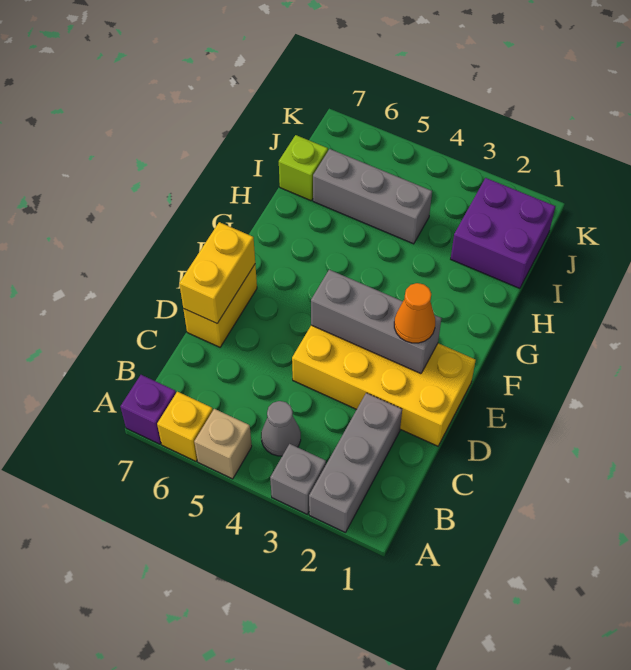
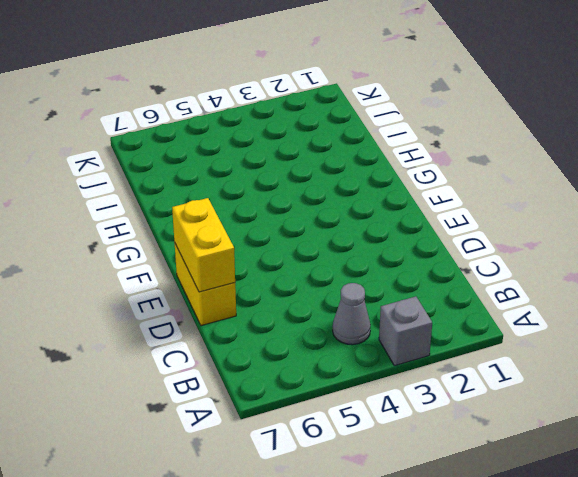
none -> grey 1x3 brick [309,393,402,533]
none -> tan 1x1 brick [194,409,252,479]
none -> yellow 1x1 brick [157,392,213,461]

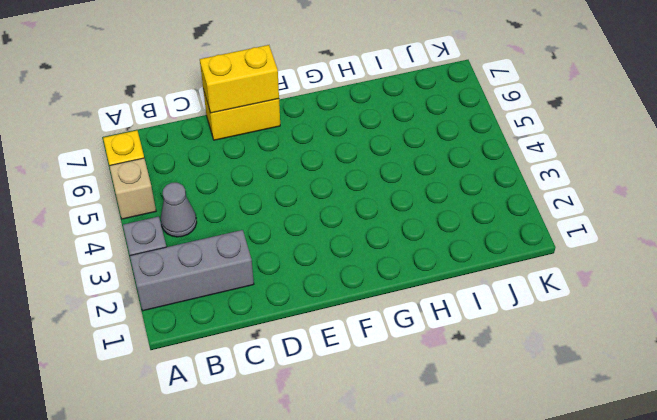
none -> purple 1x1 brick [120,375,176,444]
none -> yellow 2x4 brick [292,325,476,446]
none -> purple 2x2 brick [451,178,555,289]

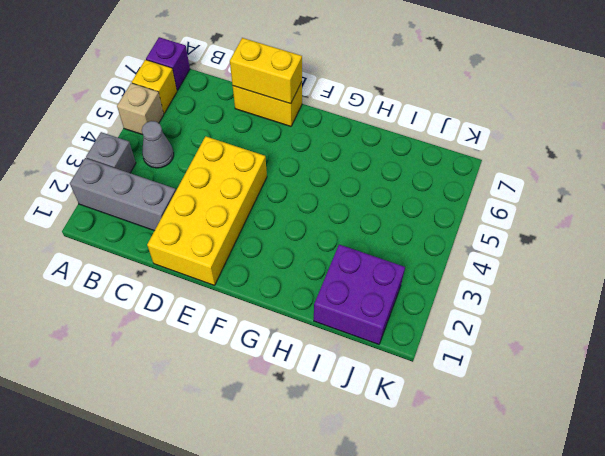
none -> grey 1x3 brick [313,149,432,244]
none -> lime 1x1 brick [279,135,328,201]
none -> grey 1x3 brick [311,270,441,374]

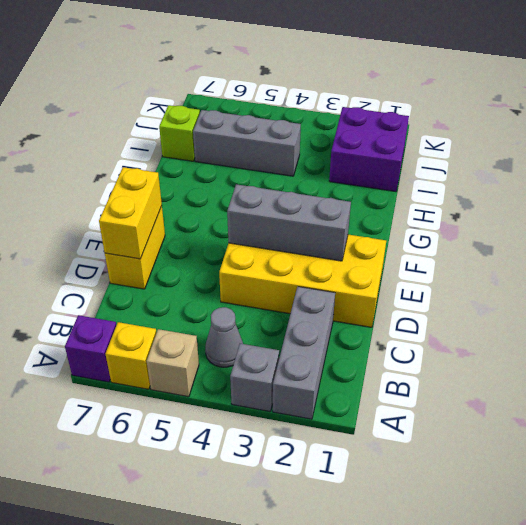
none -> orange 1x1 cone [394,283,435,343]

